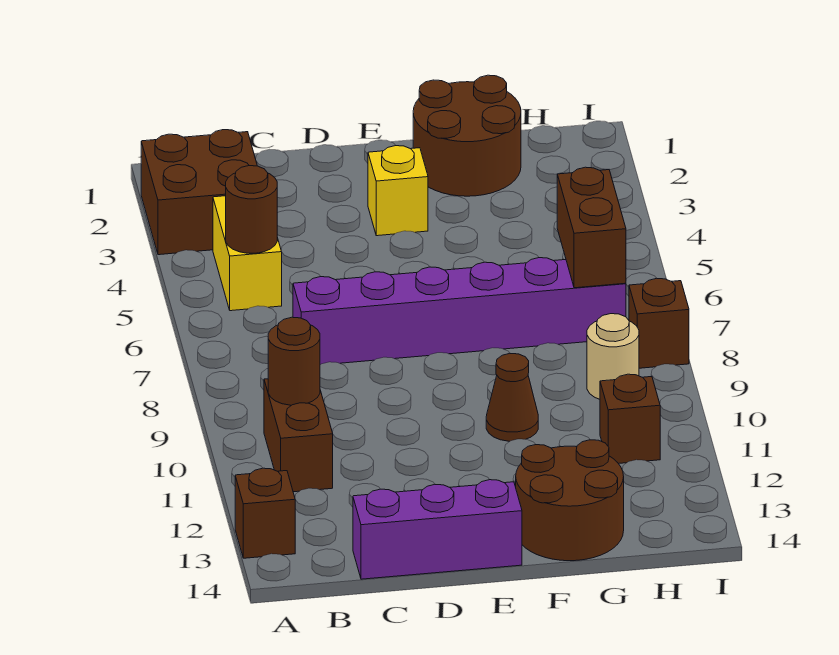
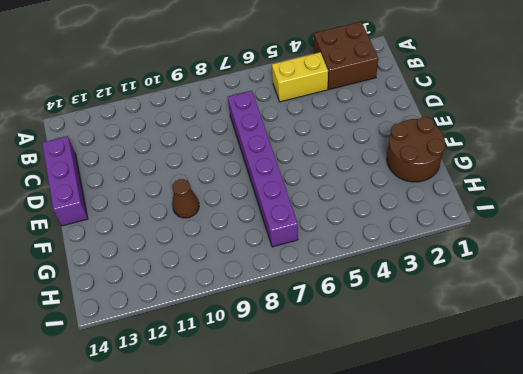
none -> brown 1x1 brick [235,468,295,558]
none -> brown 1x2 brick [264,379,333,492]
none -> yellow 1x1 brick [368,146,428,236]

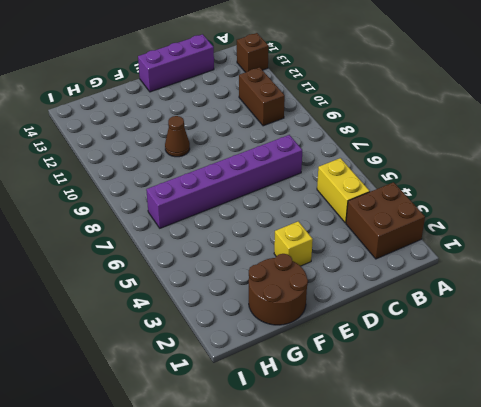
none -> brown 2x2 round brick [516,440,624,561]
none -> tan 1x1 round brick [587,314,639,399]
none -> brown 1x1 brick [600,374,660,464]

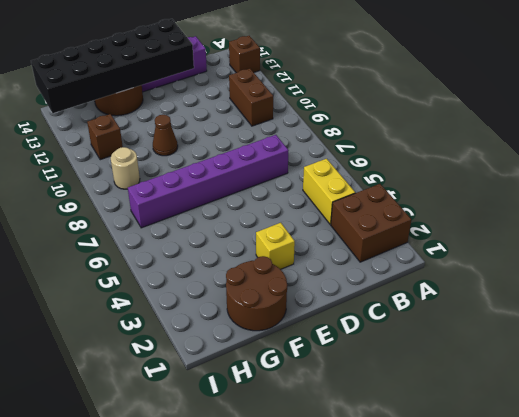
black 2x6 brick [31,19,194,113] -> none
none -> brown 1x1 brick [629,278,689,368]
none -> brown 1x1 round brick [226,166,277,253]
none -> brown 1x1 round brick [268,317,320,405]

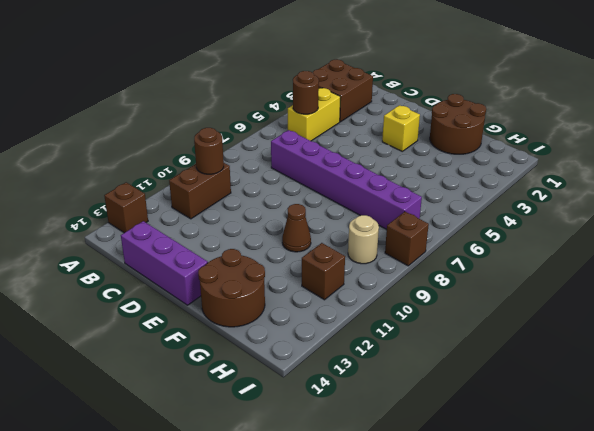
none -> brown 1x2 brick [557,167,626,288]

